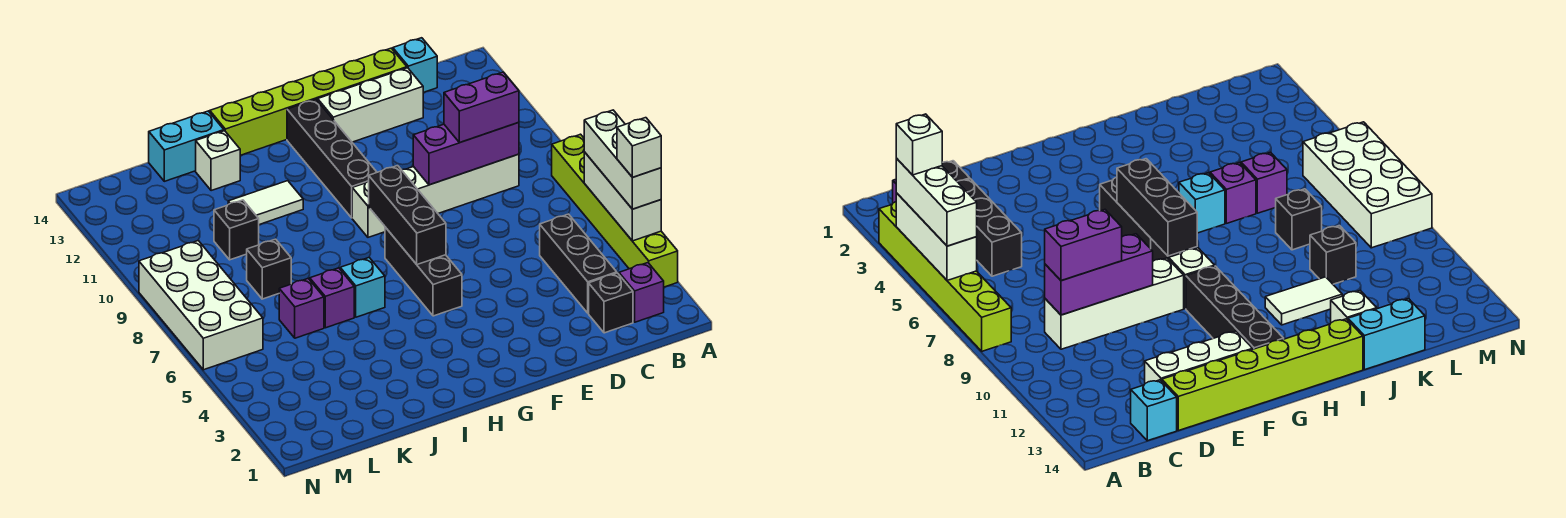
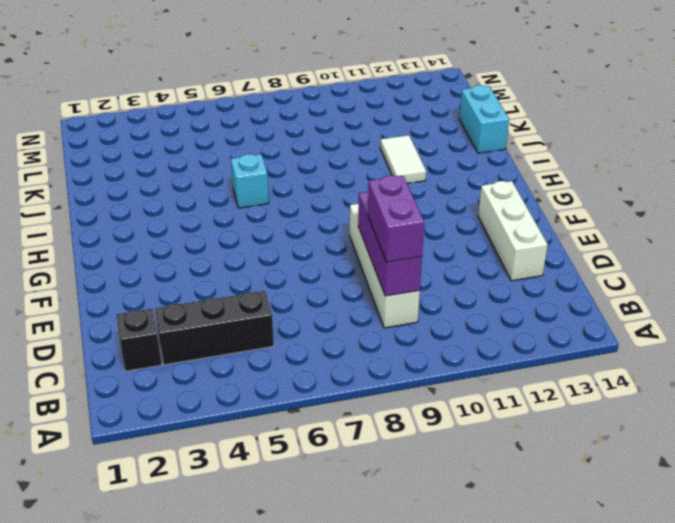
none -> lime 1x6 brick [552,134,678,287]
none -> purple 1x1 brick [619,263,664,322]
none -> cyan 1x1 brick [393,38,437,93]

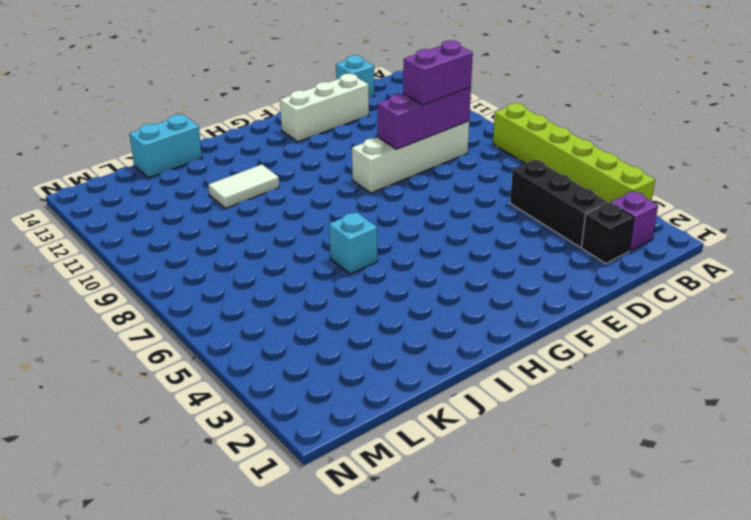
none -> lime 1x6 brick [210,48,407,155]
none -> black 1x3 brick [385,227,462,316]
none -> white 1x1 brick [352,181,385,237]

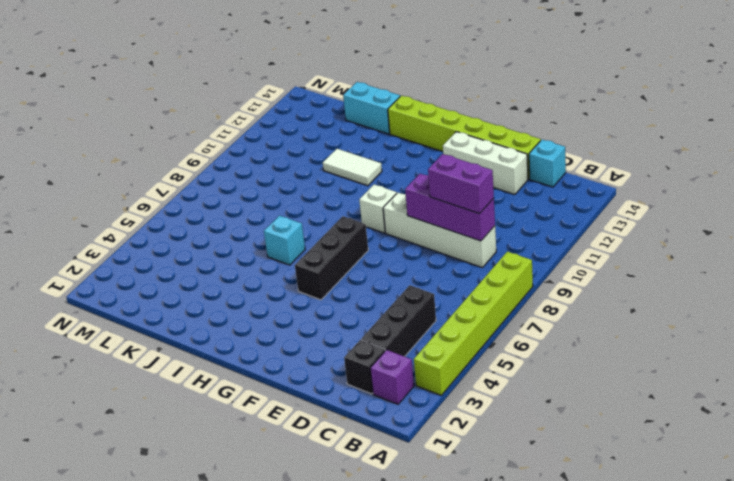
none -> black 1x4 brick [287,99,377,218]
none -> purple 1x1 brick [310,268,354,328]
none -> white 1x1 brick [196,131,240,191]

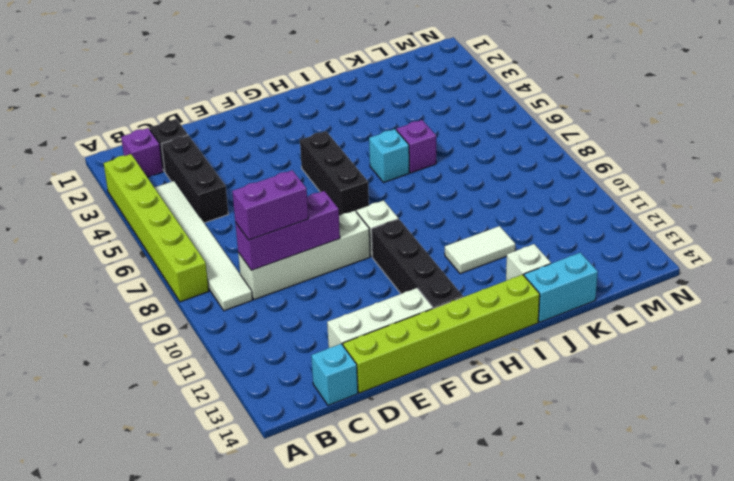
white 1x6 tile [155,181,253,311] -> none
none -> purple 1x1 brick [279,279,324,338]
none -> black 1x1 brick [247,239,291,299]
none -> black 1x1 brick [214,200,259,260]

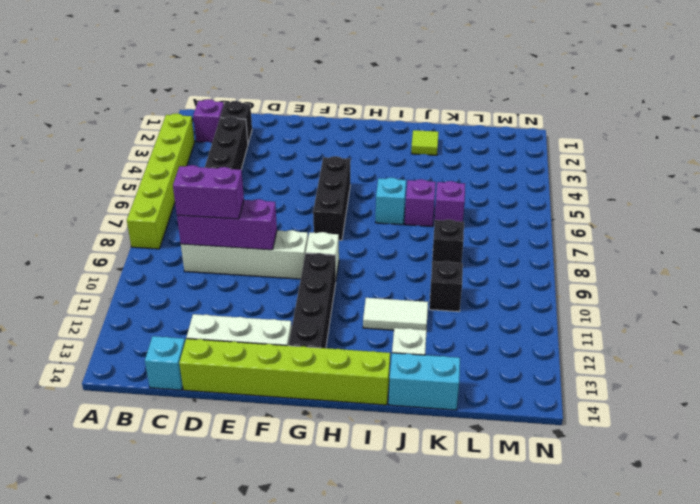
lime 1x1 tile [411,130,439,155] -> none
none -> white 2x4 brick [139,241,263,370]
none -> white 1x3 brick [584,152,661,241]
none -> black 1x3 brick [369,166,446,265]

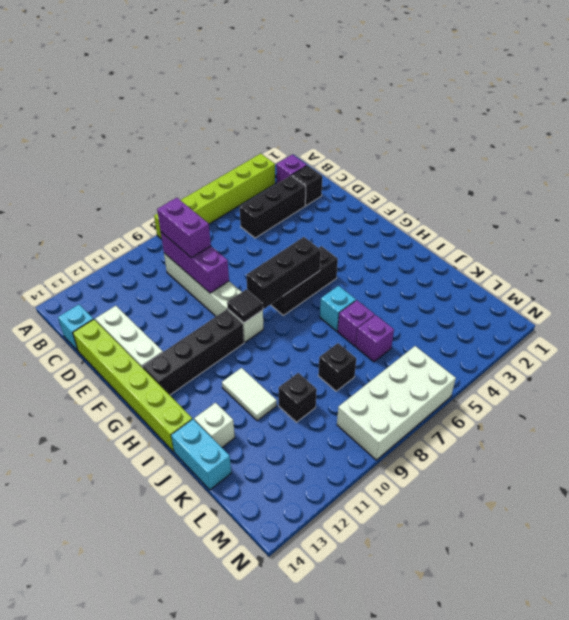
black 1x1 tile [227,289,263,323] -> none
none -> white 1x3 brick [584,152,661,241]
none -> white 1x3 brick [584,110,661,209]
none -> white 1x1 brick [617,118,661,177]

